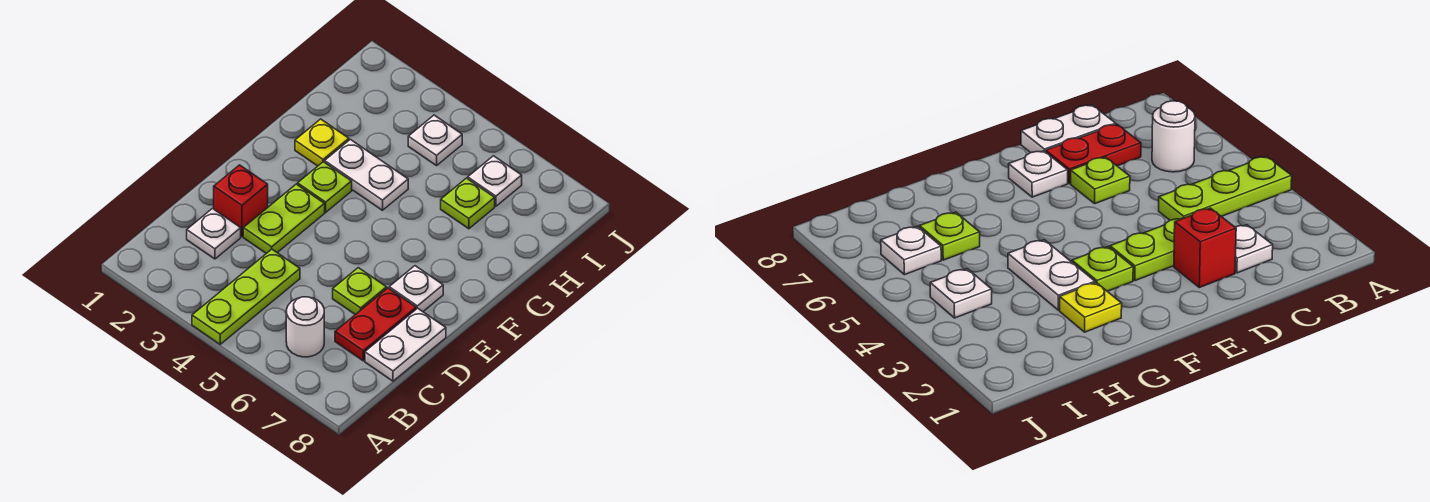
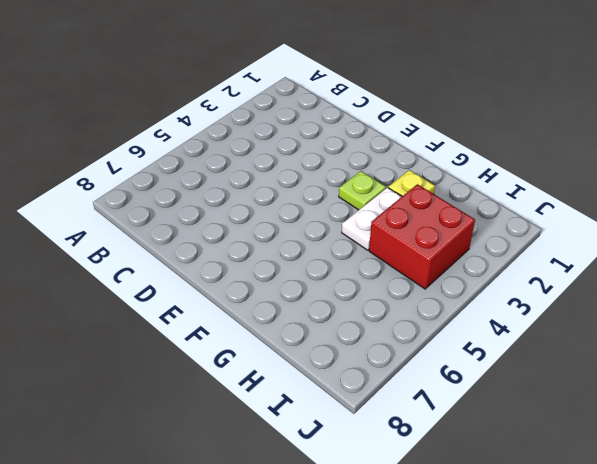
red 2x2 brick [369,184,475,289] -> white 1x1 plate [408,115,462,166]
none -> lime 1x3 plate [192,249,300,344]
none -> white 1x1 round brick [286,297,324,357]
none -> white 1x1 plate [187,209,241,259]

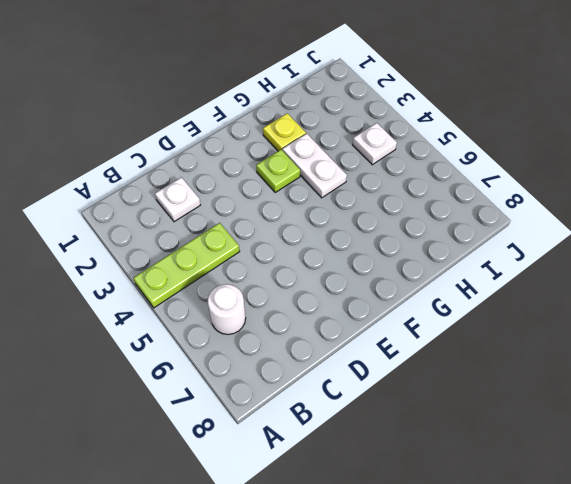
none -> red 1x2 plate [335,288,416,361]
none -> white 1x2 plate [365,308,446,381]
none -> red 1x1 brick [214,165,268,237]

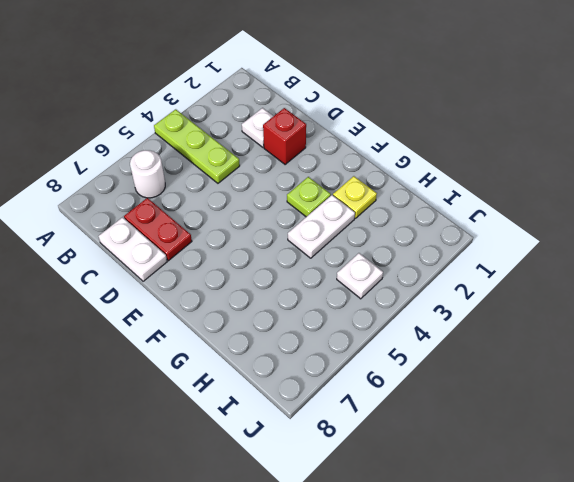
none -> lime 1x2 plate [243,184,325,253]
none -> lime 1x1 plate [333,268,387,315]
none -> white 1x1 plate [389,266,443,312]

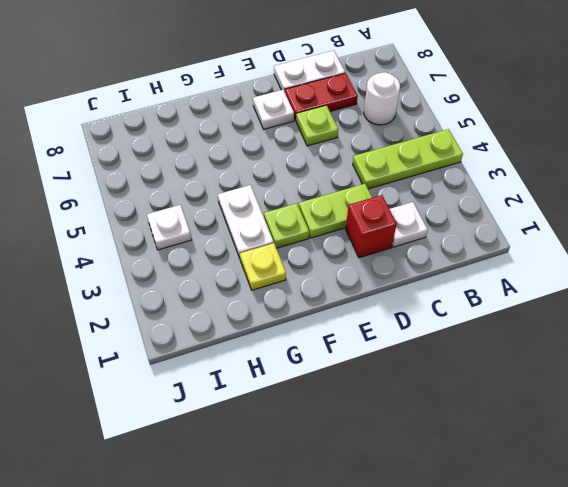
none -> lime 1x1 plate [441,178,495,229]
none -> white 1x1 plate [468,156,522,206]

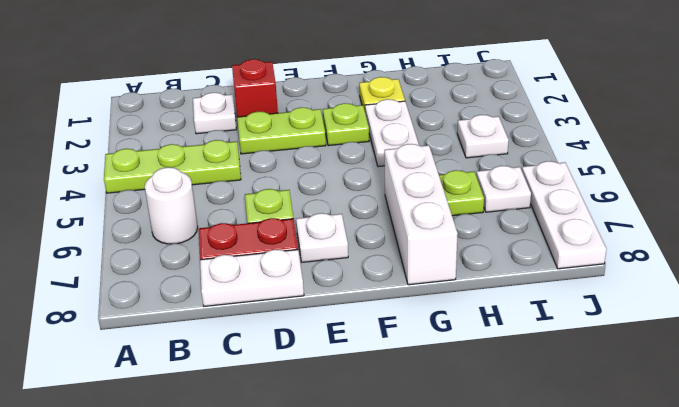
white 1x3 brick [384,144,458,285] -> none
white 1x3 plate [522,161,606,269] -> none

